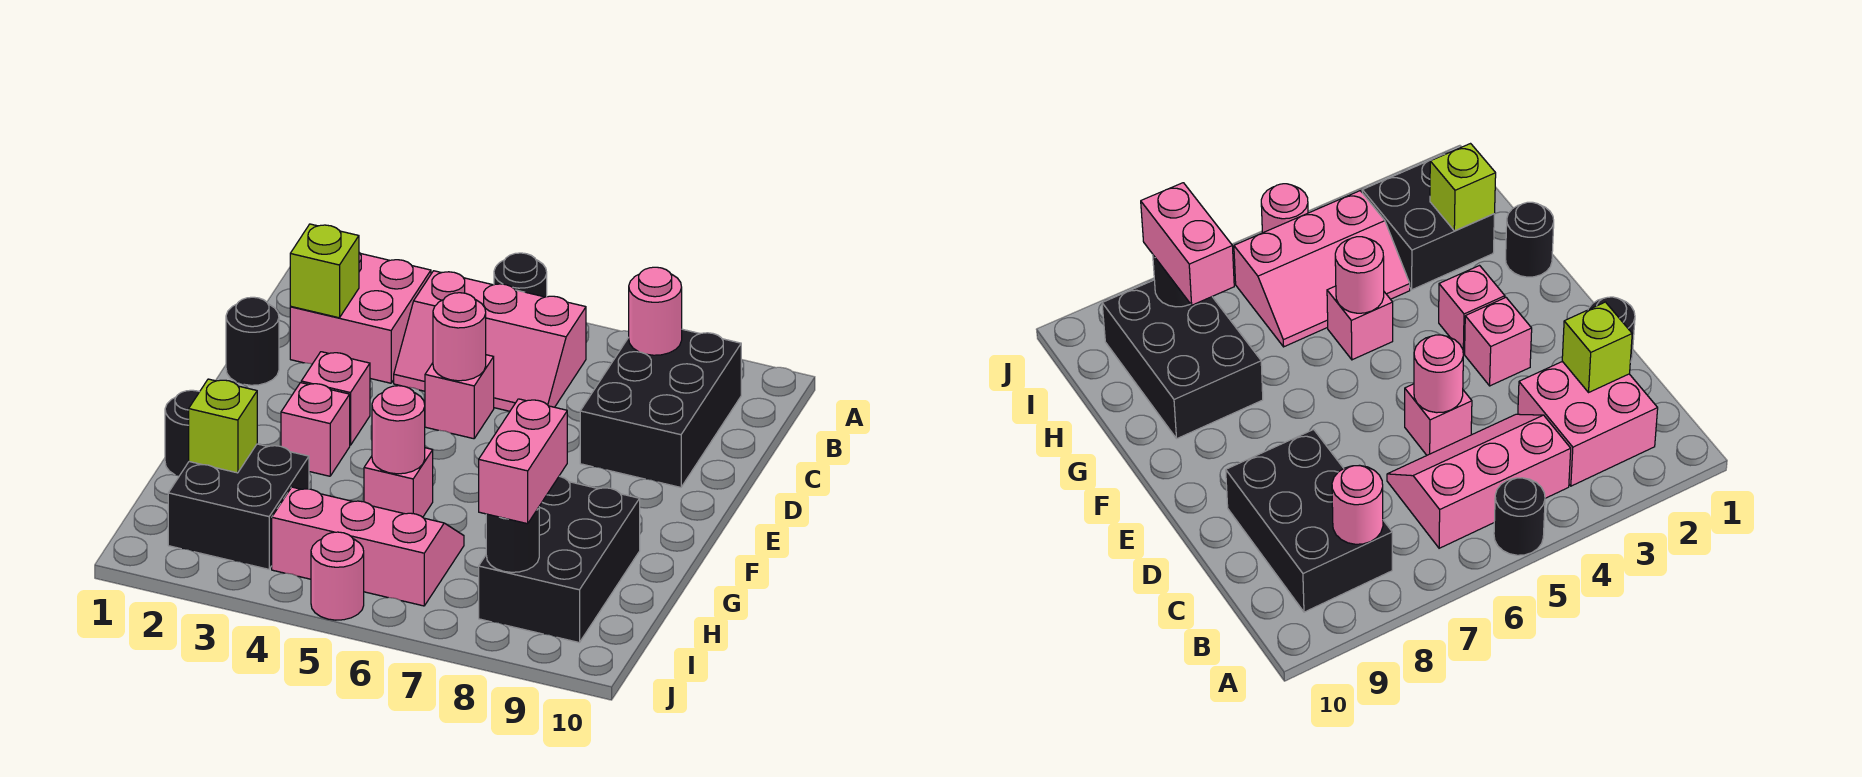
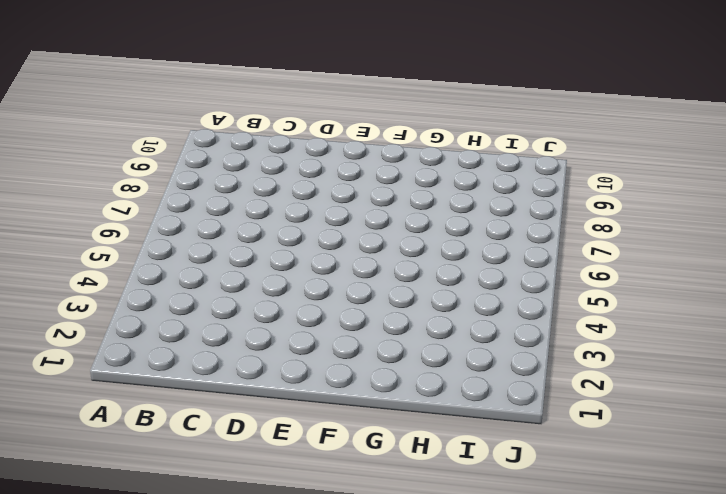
none -> black 1x1 round brick [494,253,547,297]
none -> pink 2x2 brick [290,253,431,383]
none -> pink 2x3 slope [394,271,586,411]

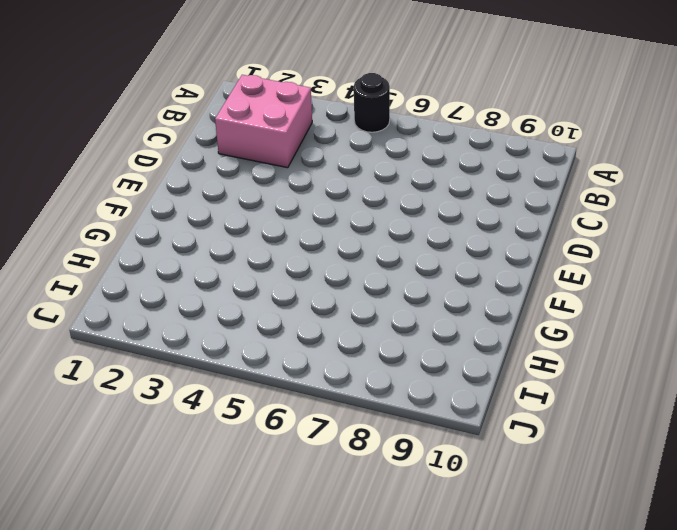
none -> pink 2x3 slope [394,271,586,411]
none -> black 2x3 brick [580,329,741,487]
none -> black 1x1 round brick [226,297,279,385]

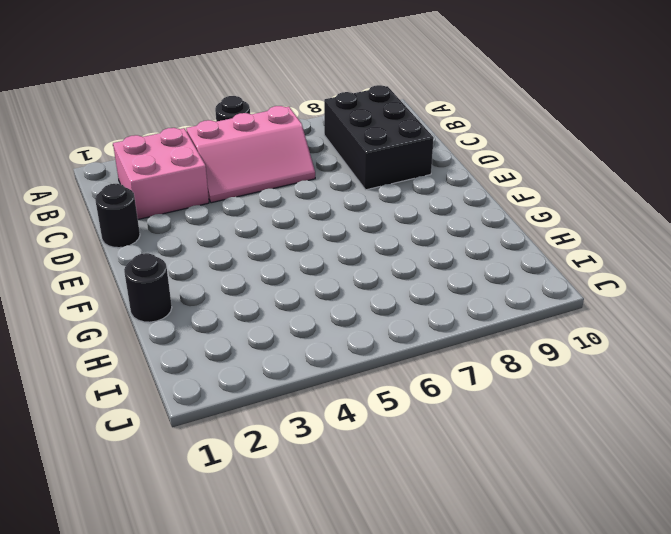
none -> pink 1x1 brick [425,355,494,439]
none -> pink 1x1 brick [301,352,370,445]
none -> pink 1x1 brick [281,383,350,476]

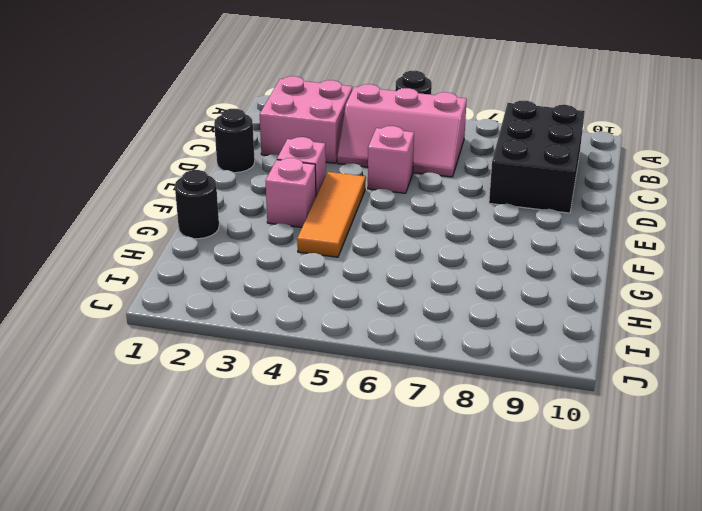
orange 1x3 tile [297,172,366,257] -> none
none -> pink 1x1 brick [364,448,433,517]
none -> black 2x3 brick [479,476,640,643]
none -> black 2x2 brick [168,444,309,569]

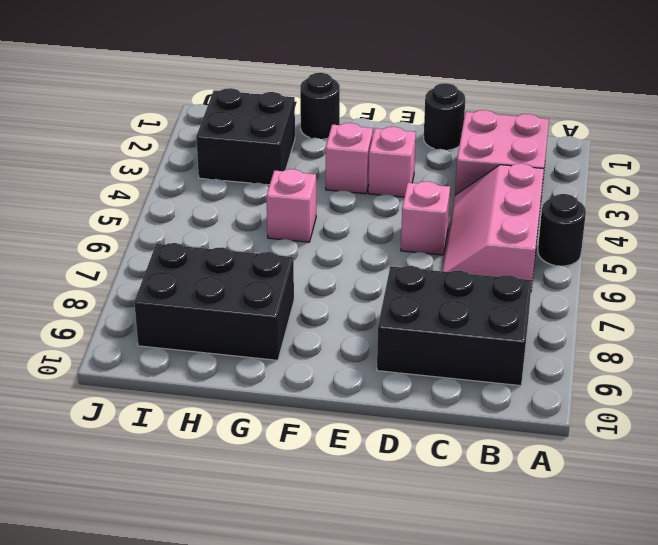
none -> pink 2x3 slope [272,487,464,606]
none -> pink 1x1 round brick [311,532,364,620]
none -> pink 1x1 round brick [629,267,682,355]

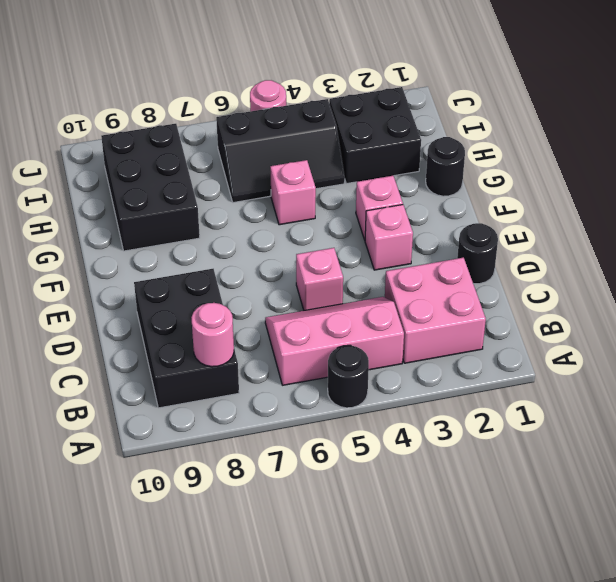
black 2x3 slope [216,99,345,203] -> pink 2x3 slope [272,487,464,606]
none -> lime 1x1 brick [290,224,359,318]
none -> pink 1x1 round brick [433,293,486,381]
none -> pink 1x1 round brick [372,386,425,474]

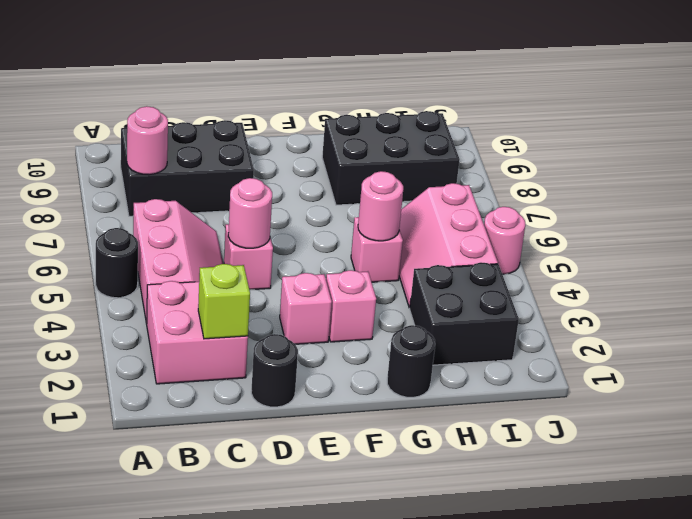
none -> lime 1x1 brick [189,379,257,473]
none -> black 1x1 round brick [486,507,539,572]
none -> pink 1x2 brick [479,399,567,524]

